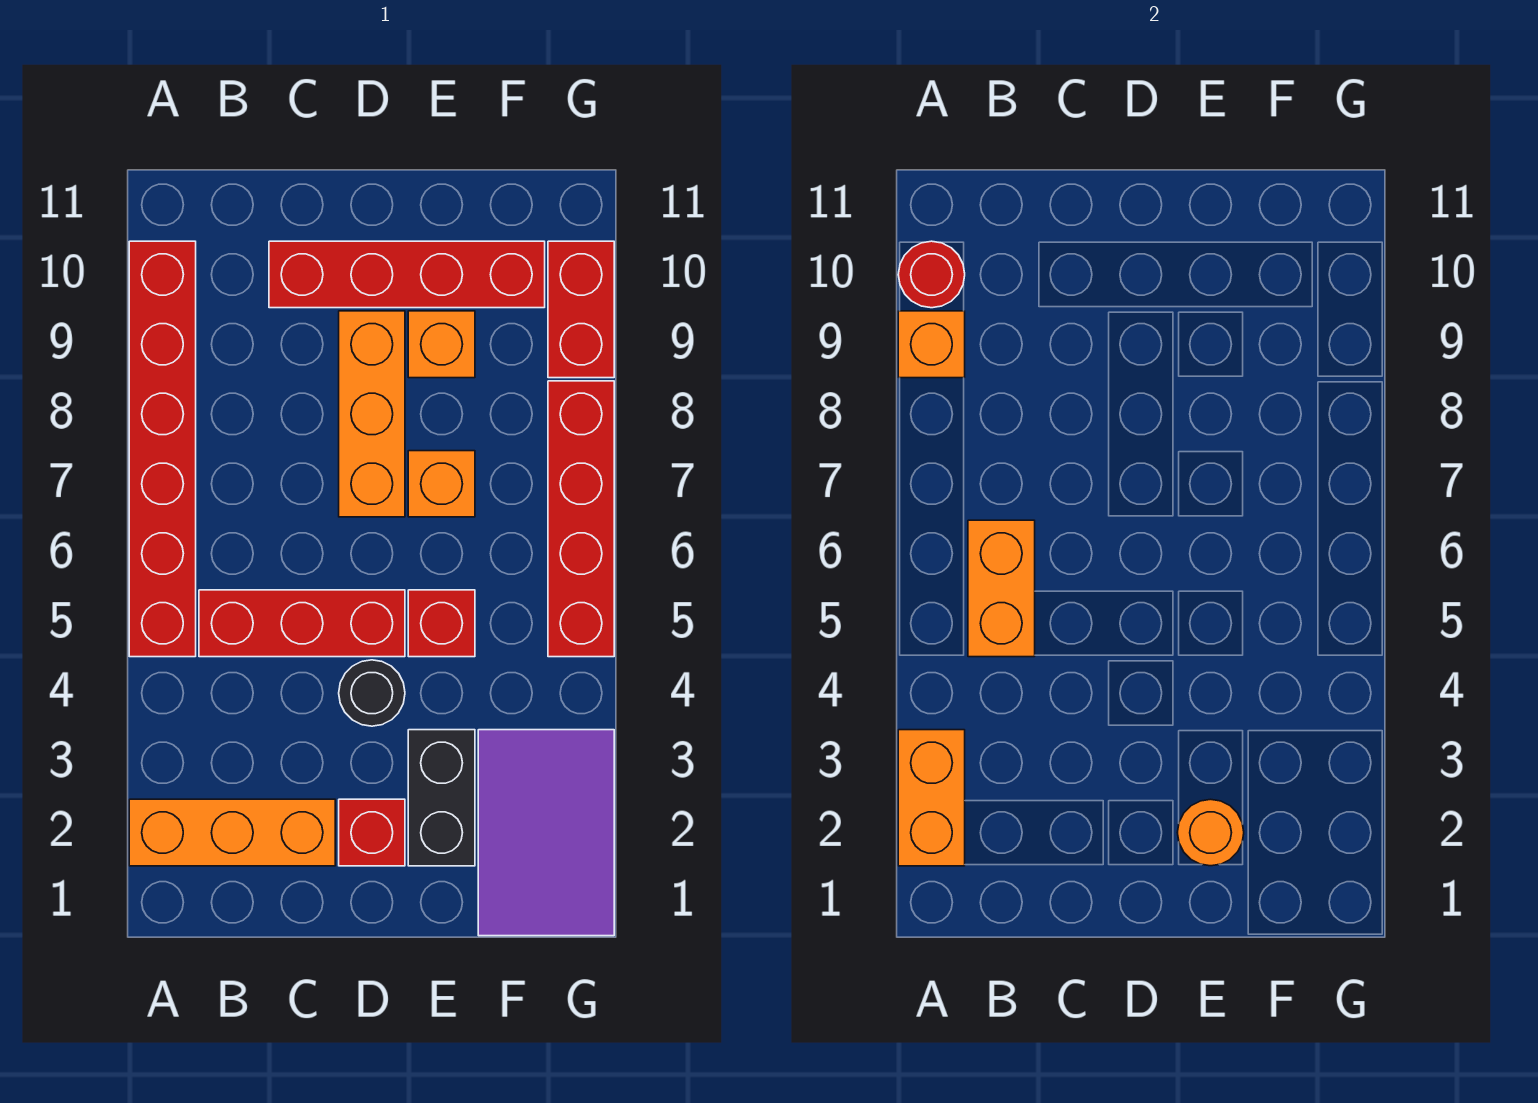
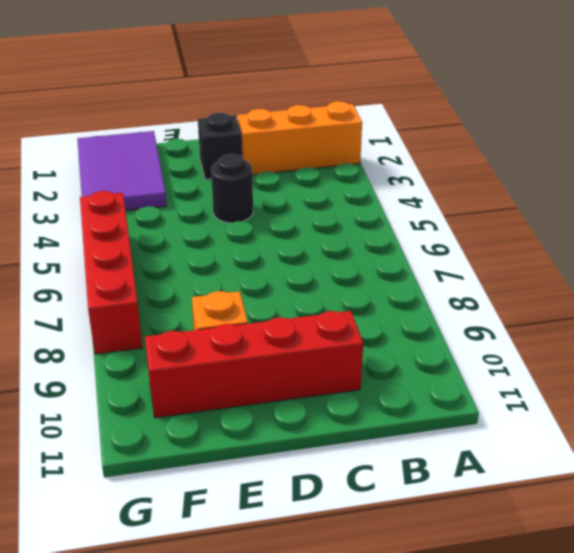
black 1x1 brick [198,113,242,180] -> red 1x1 brick [339,799,405,866]
none -> red 1x6 brick [129,241,196,657]
none -> red 1x3 brick [199,590,405,657]
none -> orange 1x3 brick [339,311,405,517]

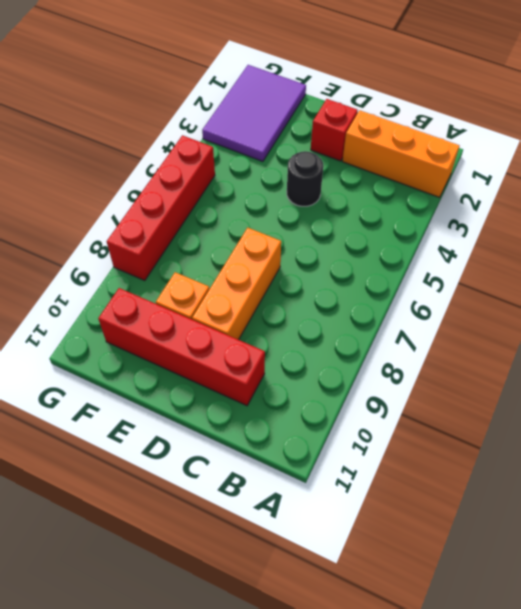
none -> red 1x6 brick [129,241,196,657]
none -> red 1x3 brick [199,590,405,657]
none -> black 1x2 brick [408,730,475,866]

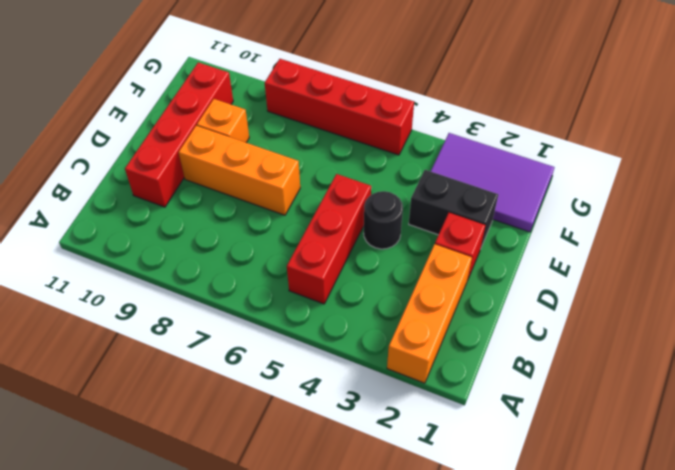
none -> red 1x6 brick [129,241,196,657]
none -> red 1x1 brick [408,590,475,657]
none -> orange 1x1 brick [408,451,475,517]

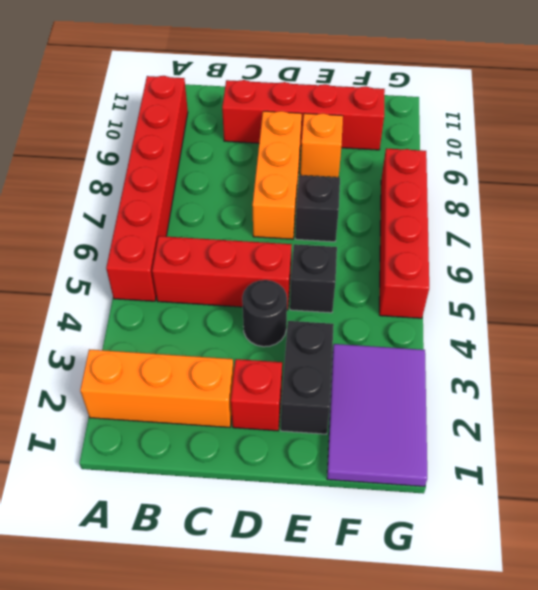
black 1x1 brick [290,244,337,313] -> red 1x1 brick [408,590,475,657]
black 1x1 brick [295,176,340,242] -> orange 1x1 brick [408,451,475,517]
none -> red 1x2 brick [548,241,614,378]
none -> orange 1x2 brick [898,730,965,866]
none -> orange 1x1 brick [898,311,965,378]

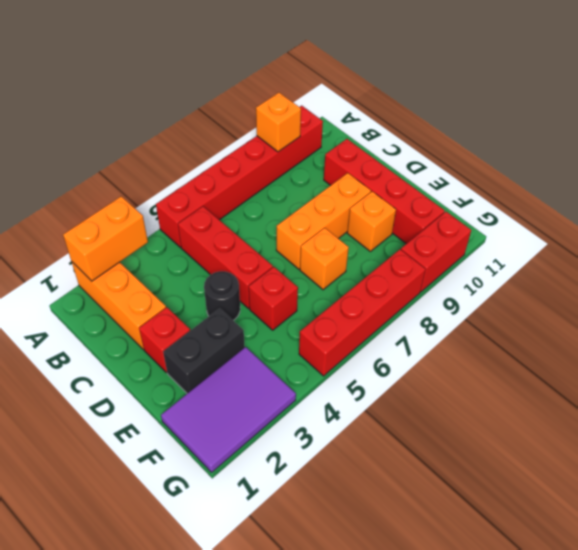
none -> red 1x1 round brick [898,241,965,308]
none -> orange 1x2 brick [968,520,1035,657]
none -> orange 1x1 round brick [1177,799,1244,866]

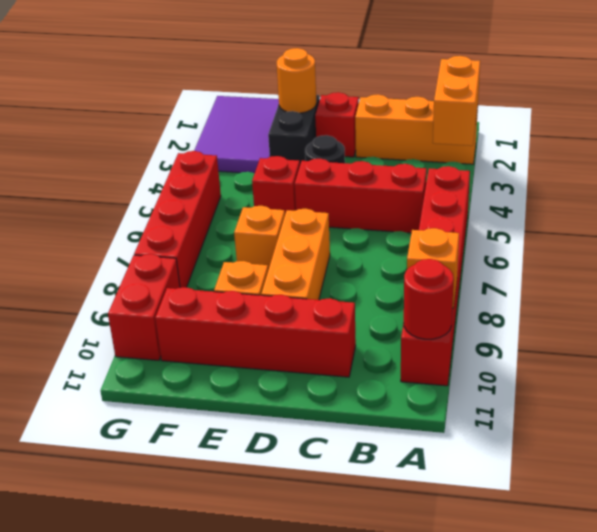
none -> orange 1x2 brick [968,520,1035,657]

